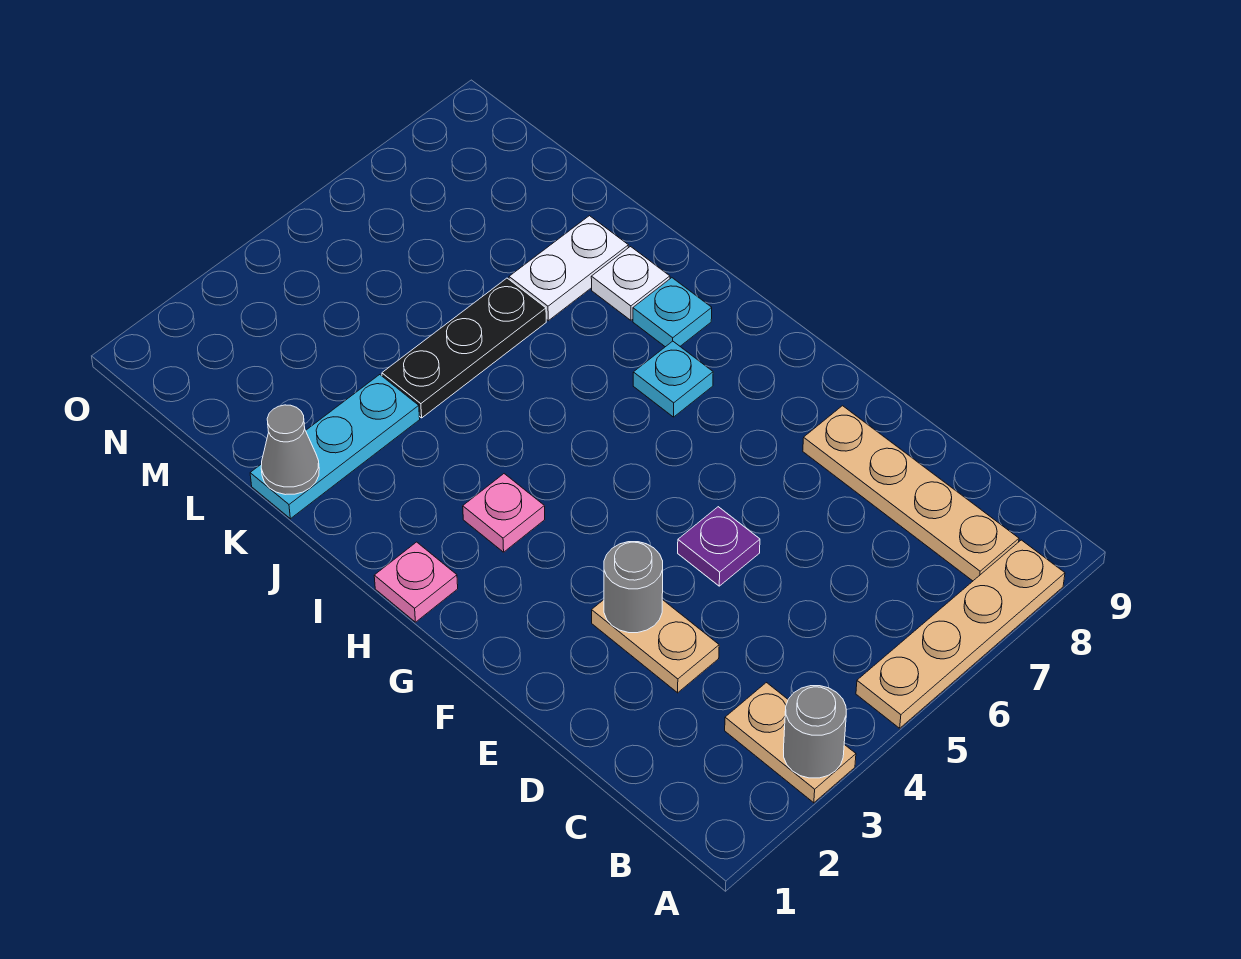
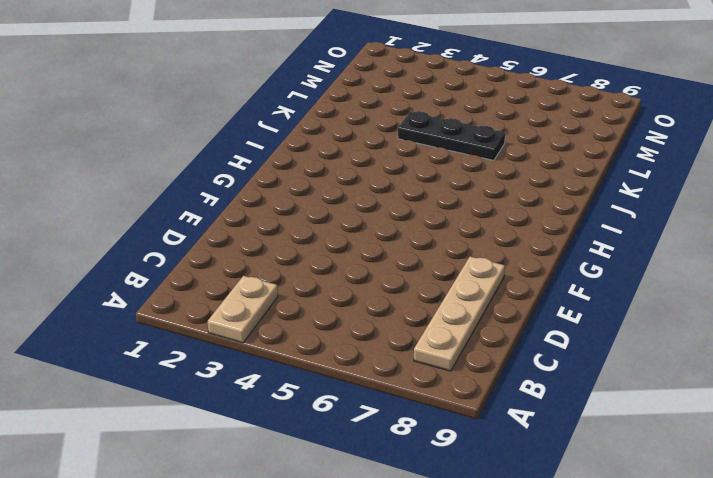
none -> tan 1x4 plate [856,540,1065,728]
none -> tan 1x2 plate [592,599,719,693]
none -> purple 1x1 plate [678,507,760,586]

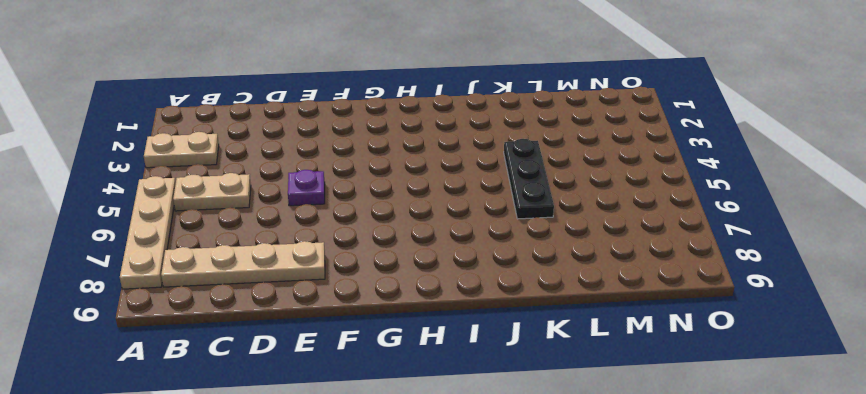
tan 1x2 plate [173,173,251,211] -> tan 1x2 plate moved to [592,599,719,693]
none -> pink 1x1 plate [374,542,458,622]
none -> pink 1x1 plate [463,474,545,552]
none -> cyan 1x1 plate [633,341,713,417]

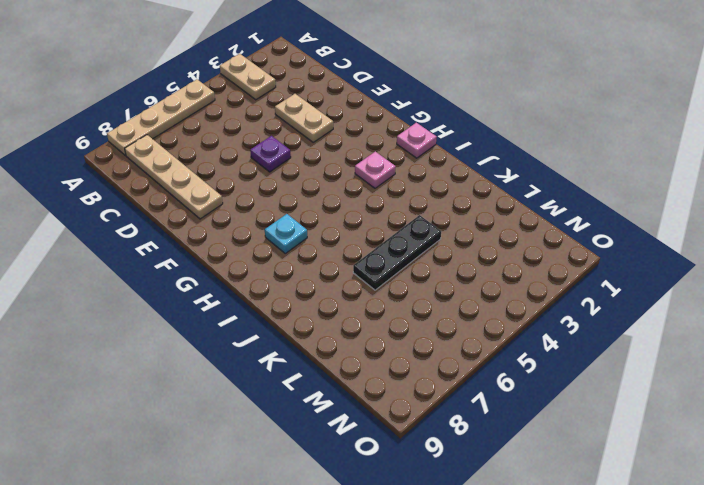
none -> cyan 1x1 plate [633,278,712,347]
none -> white 1x1 plate [591,247,670,320]
none -> cyan 1x3 plate [250,375,420,519]

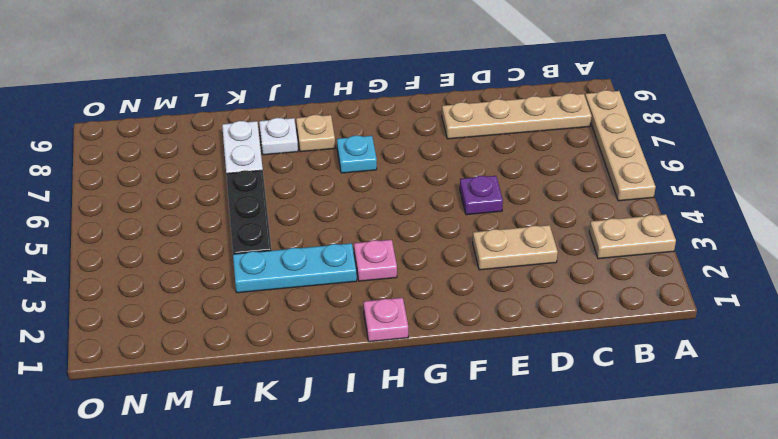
cyan 1x3 plate [233,243,357,293] -> cyan 1x3 plate turned to [250,375,420,519]
tan 1x1 plate [296,115,335,152] -> cyan 1x1 plate [633,278,712,347]
none -> grey 1x1 round brick [783,686,846,778]
none -> grey 1x1 round brick [604,542,663,633]
none -> grey 1x1 cone [261,405,319,495]

